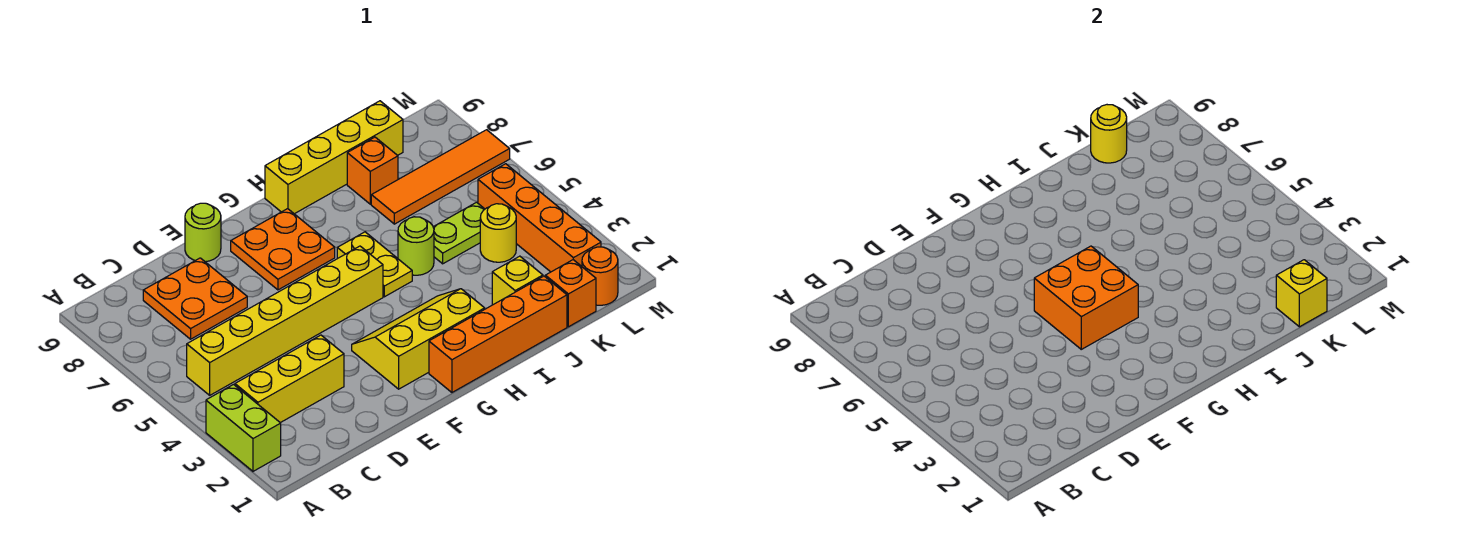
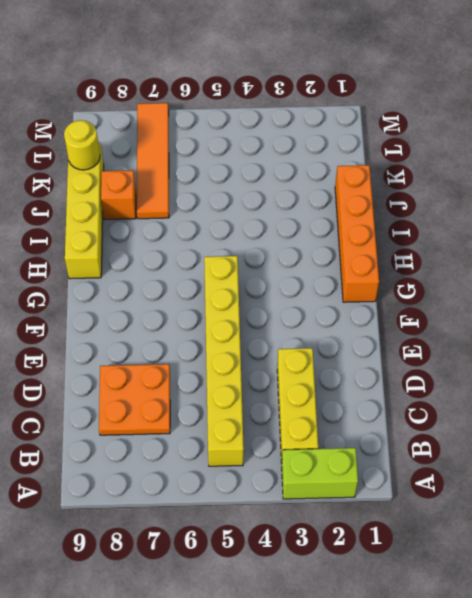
none -> lime 1x1 round brick [185,203,221,262]
none -> yellow 2x3 slope [352,289,485,389]
none -> orange 2x2 plate [231,209,335,290]

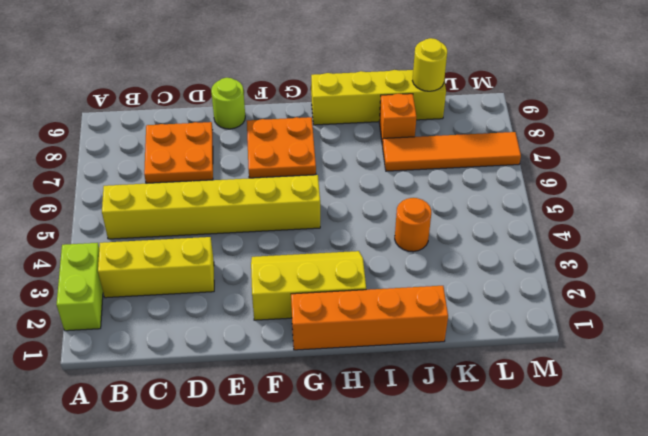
orange 1x1 round brick [395,198,431,252] -> orange 1x1 round brick moved to [582,247,618,305]
none -> yellow 1x2 plate [337,232,412,297]
none -> lime 1x1 round brick [398,217,434,275]
none -> yellow 1x1 brick [492,256,543,305]

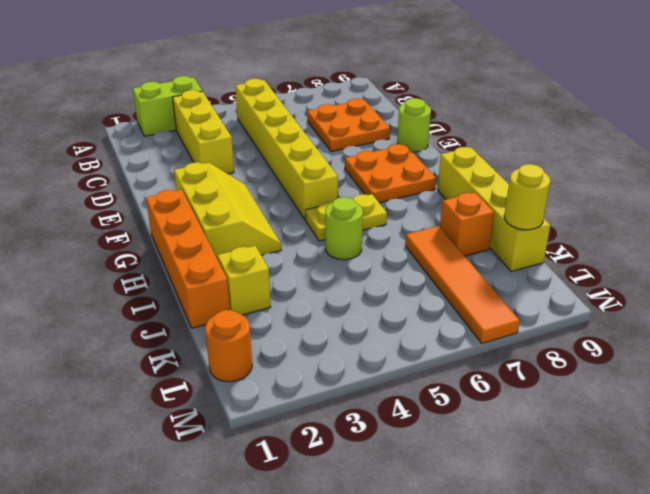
none -> lime 1x2 plate [433,202,485,264]
none -> orange 1x1 brick [545,260,596,327]
none -> yellow 1x1 round brick [480,204,516,262]

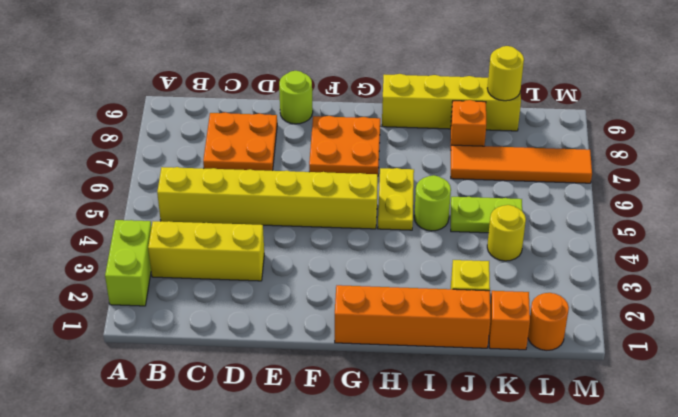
none -> yellow 2x3 slope [352,289,485,389]
none -> orange 1x4 brick [478,164,601,272]
none -> orange 2x2 brick [1034,246,1138,349]

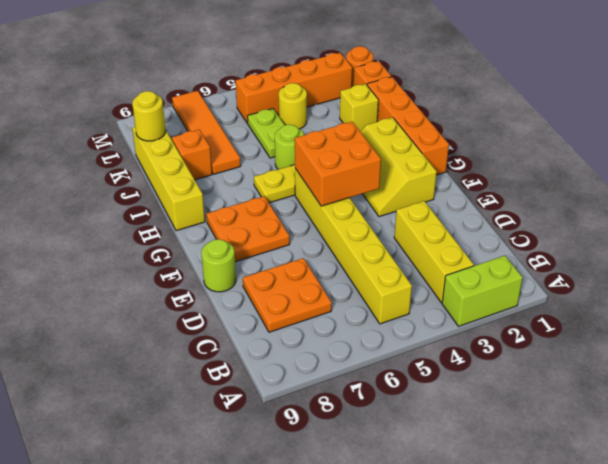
none -> yellow 1x1 brick [1276,260,1327,327]

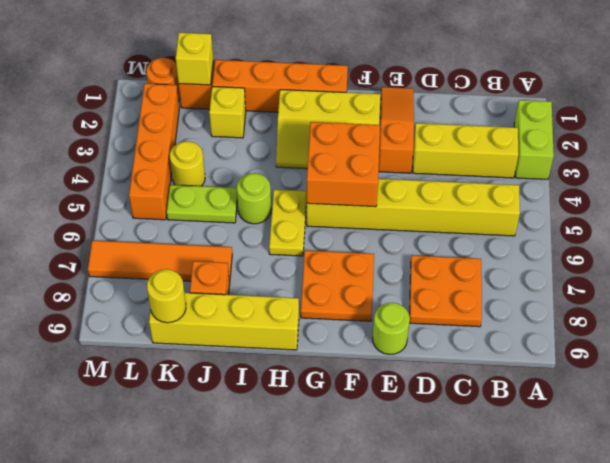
orange 1x3 slope [379,87,414,173] -> none

